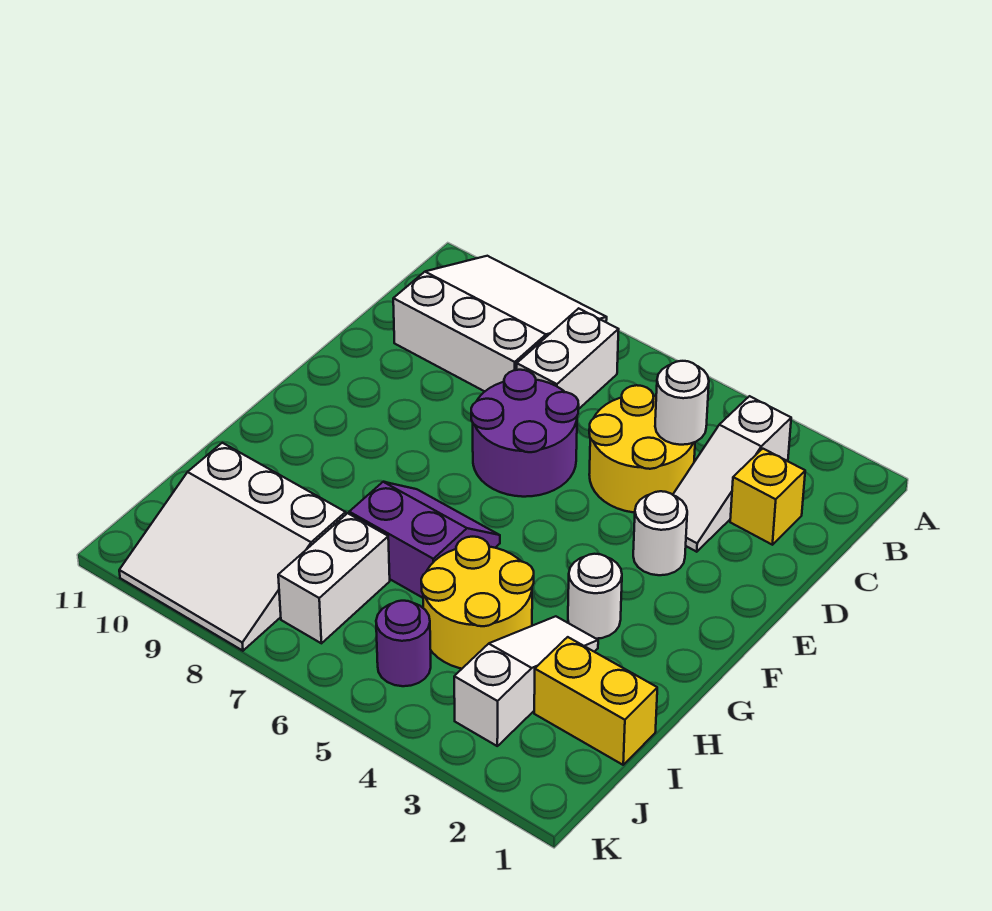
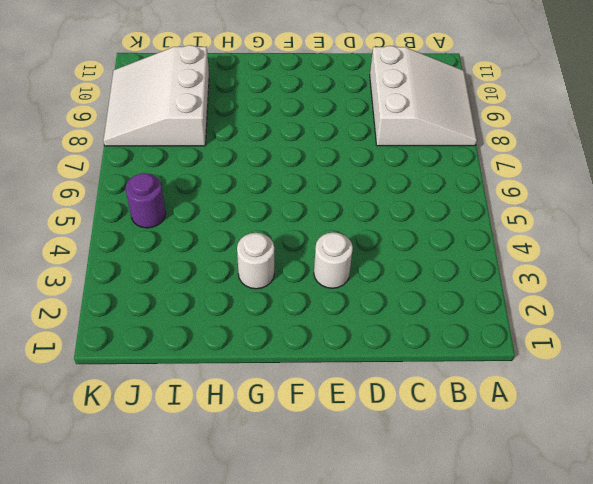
none -> white 1x3 slope [673,396,791,552]
none -> white 1x2 brick [517,308,619,409]
none -> yellow 1x1 brick [730,449,805,545]

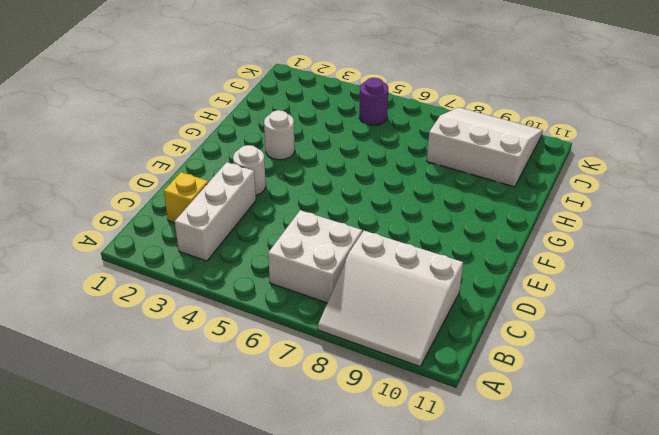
white 1x3 brick [175,162,256,261] -> white 1x3 slope [673,396,791,552]
white 2x2 brick [268,210,362,303] -> white 1x2 brick [517,308,619,409]
none -> yellow 2x2 round brick [589,385,695,513]
none -> purple 2x2 round brick [471,370,579,497]
none -> purple 2x2 slope [349,482,500,598]

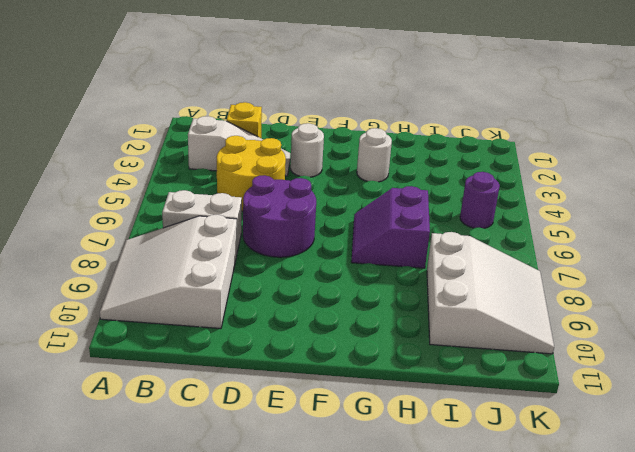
none -> white 1x3 slope [454,616,598,746]
none -> yellow 2x2 round brick [421,537,534,669]
none -> yellow 1x2 brick [534,637,657,765]

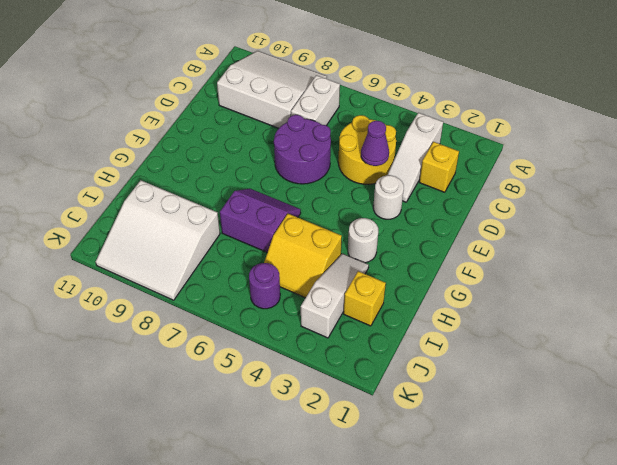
purple 1x1 cone [361,121,389,166] -> none
yellow 2x2 slope [264,214,342,298] -> yellow 2x2 round brick [421,537,534,669]
yellow 1x1 brick [344,271,386,326] -> yellow 1x2 brick [534,637,657,765]
none -> white 1x2 brick [278,513,390,643]
none -> white 1x1 round brick [655,361,709,445]

